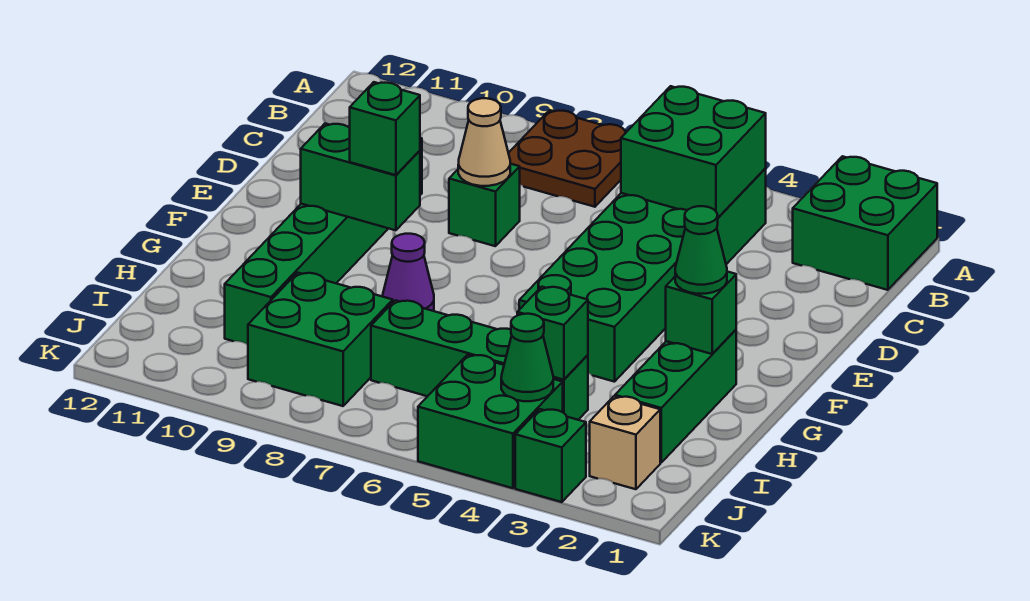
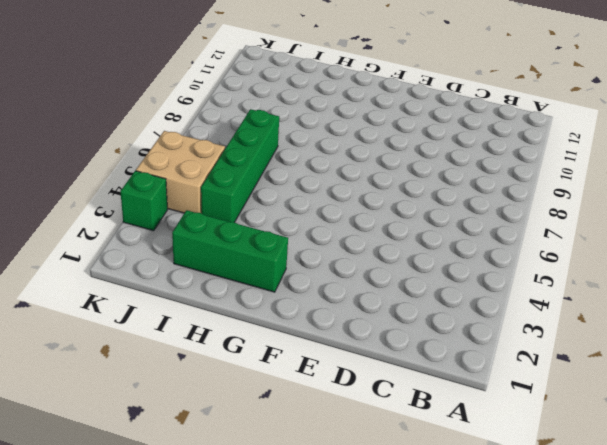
tan 2x2 brick [136,131,225,213] -> green 2x2 brick [418,355,563,488]
none -> green 2x2 brick [793,156,937,290]
none -> brown 2x2 plate [509,110,626,207]
none -> green 2x6 brick [519,169,766,382]

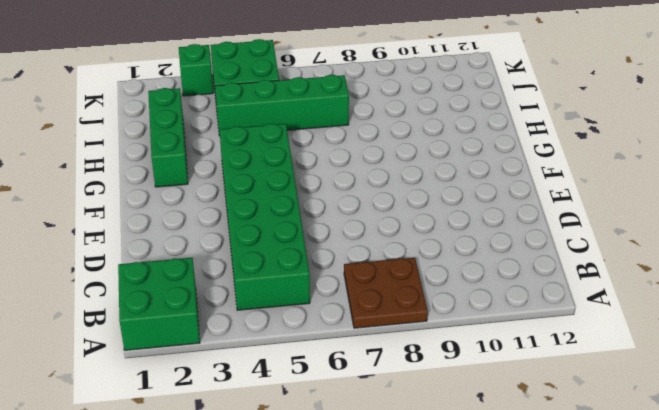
none -> green 1x1 brick [449,164,520,246]
none -> green 1x6 brick [225,138,422,345]
none -> purple 1x1 cone [382,234,434,311]

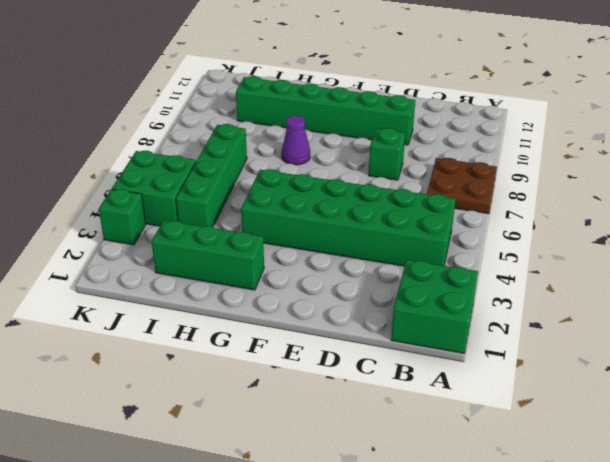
none -> green 2x2 brick [248,273,393,406]
none -> tan 1x1 brick [590,396,660,489]
none -> green 2x2 brick [621,86,766,217]

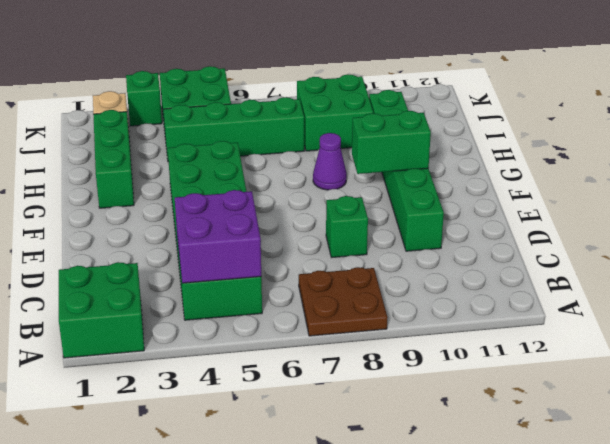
purple 2x2 brick [175,190,261,283] -> green 2x2 brick [621,86,766,217]
none -> tan 1x1 cone [458,98,510,186]
none -> green 1x1 brick [666,272,736,354]
none -> green 1x1 brick [517,287,588,380]

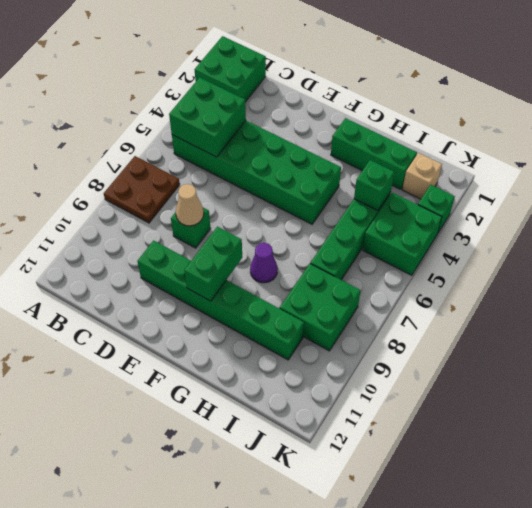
none -> green 1x1 brick [666,272,736,354]
none -> green 1x1 cone [501,314,553,401]
none -> green 1x1 brick [350,82,420,175]

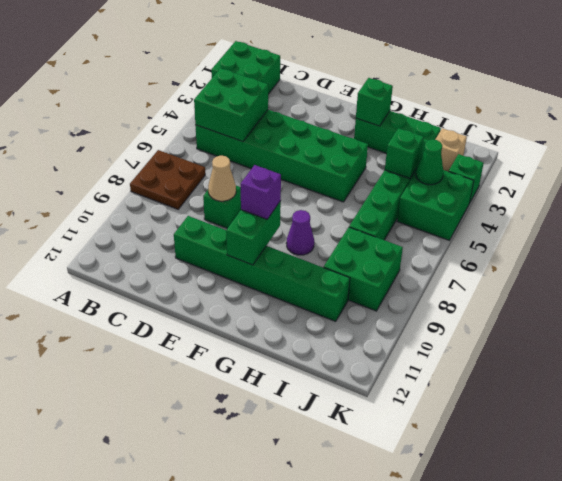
purple 1x1 brick [241,165,281,219] -> green 1x1 brick [350,82,420,175]
none -> green 1x1 cone [675,206,727,294]

